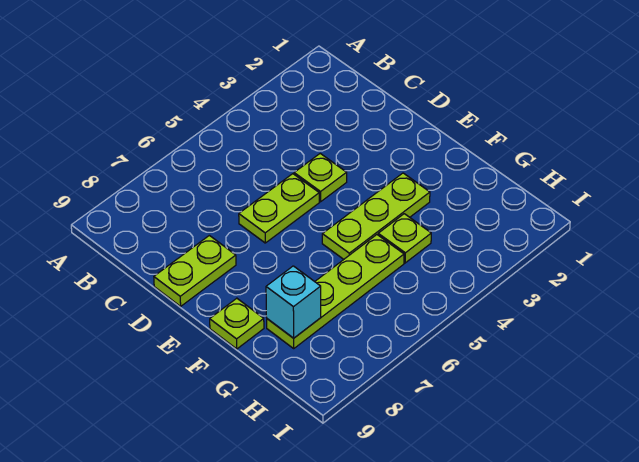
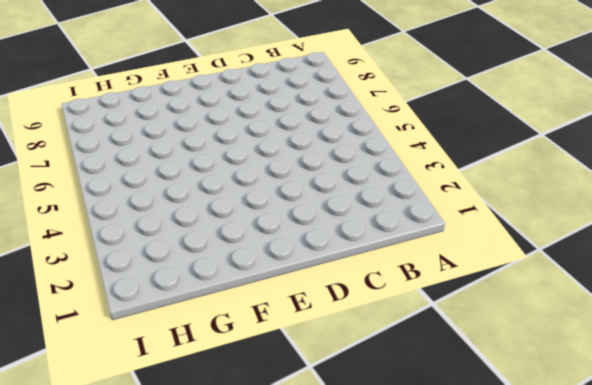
none -> lime 1x1 plate [294,154,347,202]
none -> lime 1x2 plate [239,174,319,243]

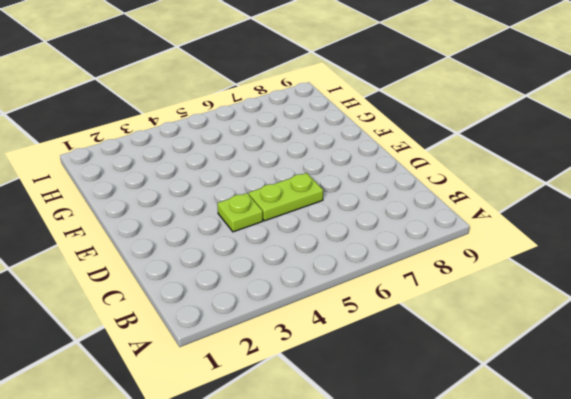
none -> lime 1x2 plate [154,235,236,306]
none -> lime 1x3 plate [322,173,430,259]

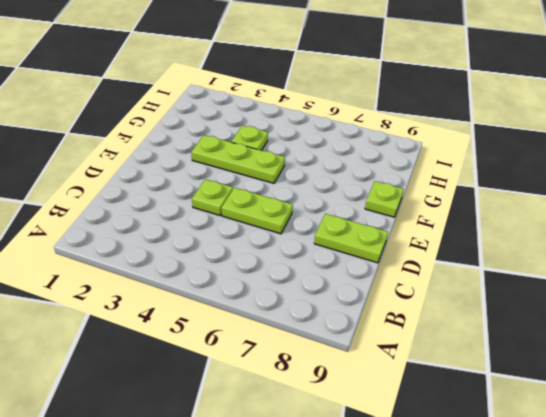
none -> lime 1x4 plate [267,235,404,348]
none -> cyan 1x1 brick [266,266,321,338]

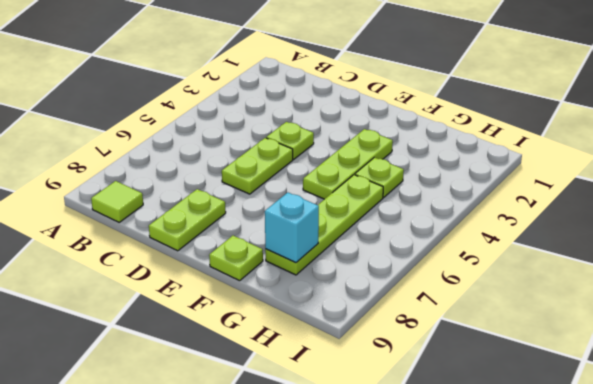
lime 1x1 tile [91,181,143,222] -> none

